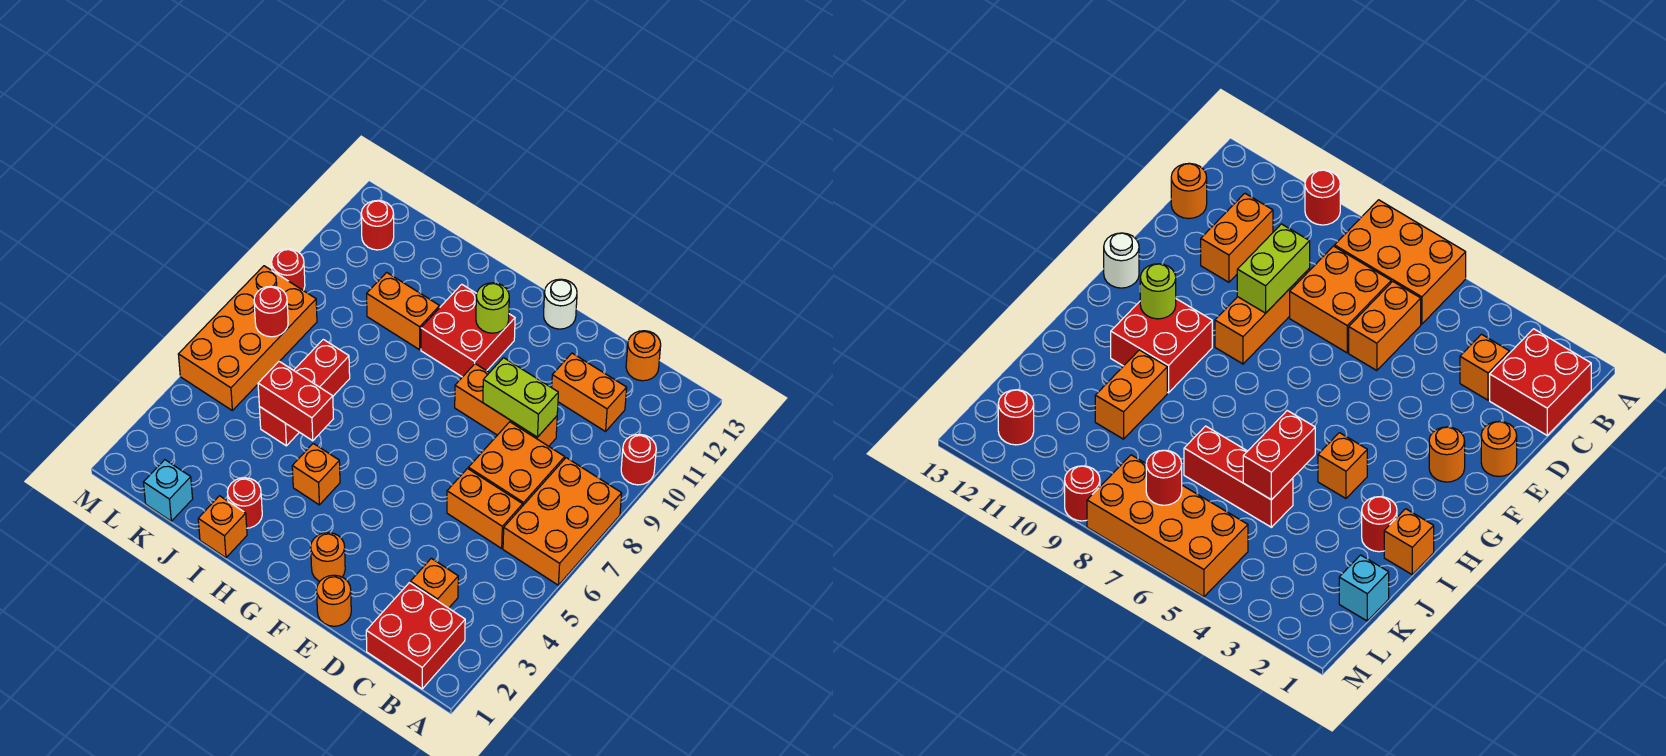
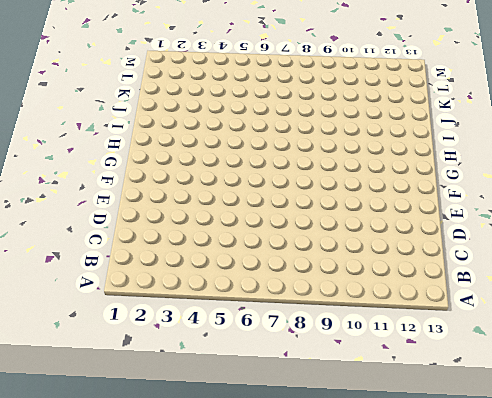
none -> orange 2x3 brick [503,458,622,585]
none -> red 1x1 round brick [621,434,656,485]
none -> red 2x2 brick [366,583,465,689]

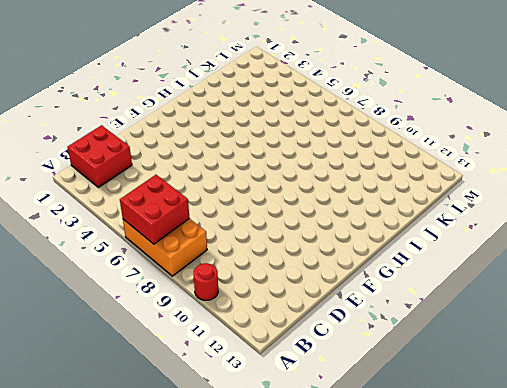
red 2x2 brick [120,175,189,244] -> red 2x2 brick moved to [421,284,515,377]
none -> orange 1x1 brick [410,558,458,608]
none -> orange 1x2 brick [447,469,523,548]
none -> orange 2x2 brick [468,422,565,505]

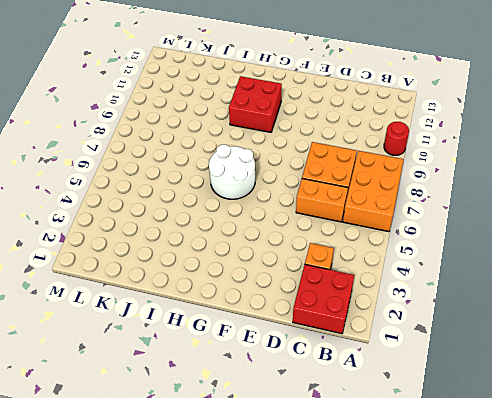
white 2x2 round brick [209,145,255,199] -> none
none -> orange 1x2 brick [552,353,627,431]
none -> orange 1x1 round brick [626,331,661,381]
none -> orange 1x3 brick [455,364,557,446]

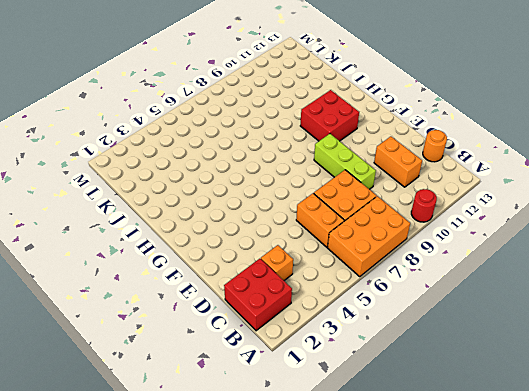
lime 1x3 brick [314,134,376,189] -> orange 1x3 brick [455,364,557,446]
none -> orange 1x1 round brick [317,575,351,626]
none -> orange 1x1 round brick [311,533,345,581]
none -> white 1x1 round brick [544,279,577,329]

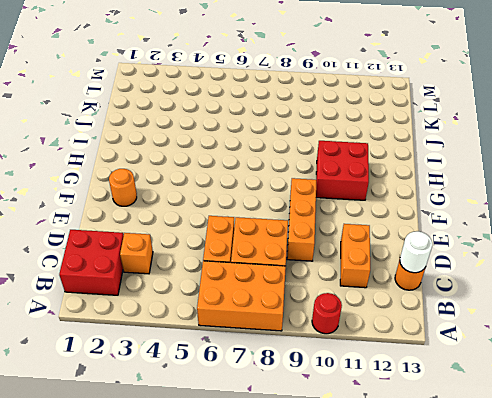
white 1x1 round brick [400,231,432,273] -> white 1x1 round brick moved to [544,279,577,329]
none -> orange 1x1 round brick [317,575,351,626]
none -> orange 1x1 brick [292,443,340,505]
none -> orange 1x1 brick [198,496,247,558]

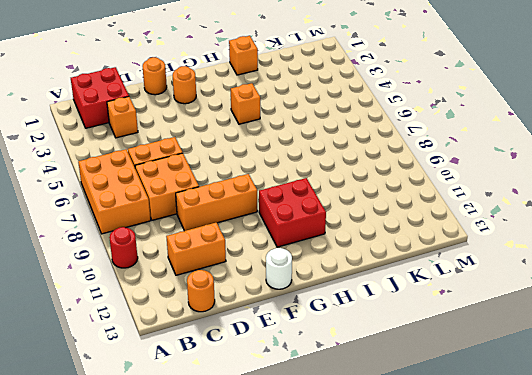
none -> red 1x1 round brick [227,478,262,528]
none -> orange 1x2 brick [367,272,440,350]
none -> red 1x3 brick [259,339,350,446]

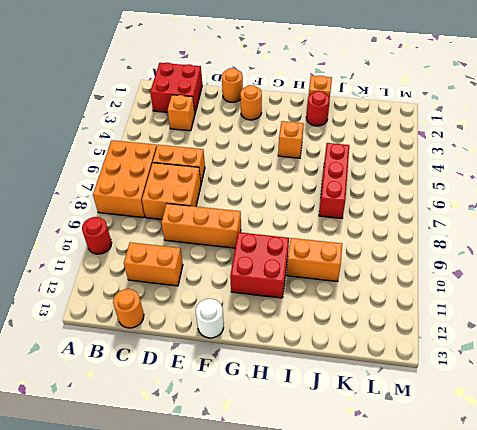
none -> cyan 1x1 brick [143,460,193,521]
none -> orange 2x4 brick [178,266,317,410]
none -> red 1x1 round brick [361,200,394,250]

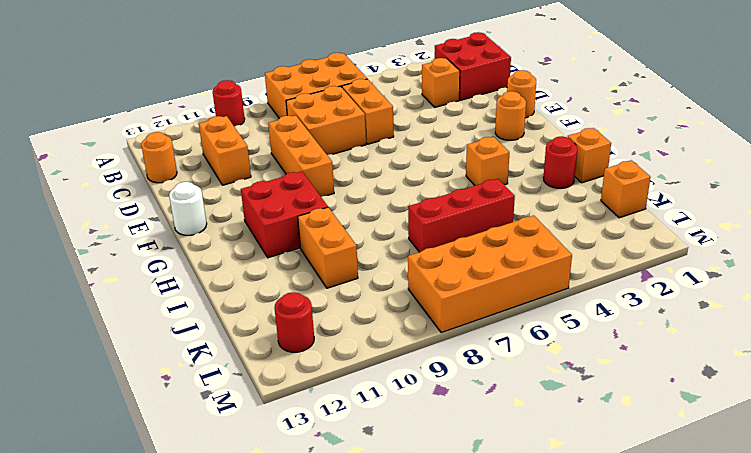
orange 1x1 brick [601,160,650,218] -> cyan 1x1 brick [143,460,193,521]
none -> red 1x1 round brick [272,249,305,290]
none -> lime 1x2 brick [483,358,558,437]
none -> lime 1x1 round brick [476,283,509,333]

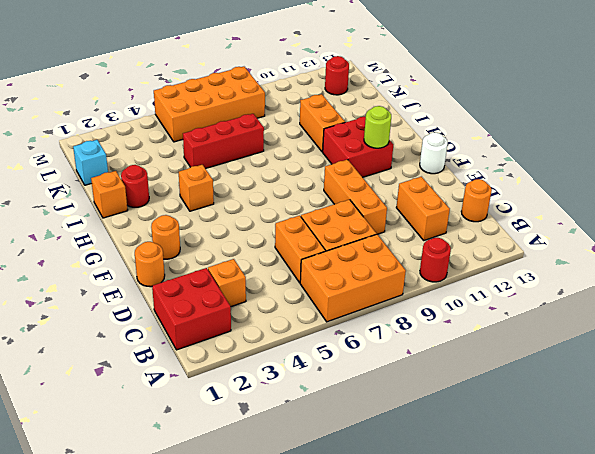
none -> red 1x1 round brick [272,249,305,290]
none -> lime 1x2 brick [483,358,558,437]
none -> red 1x2 brick [258,361,333,441]

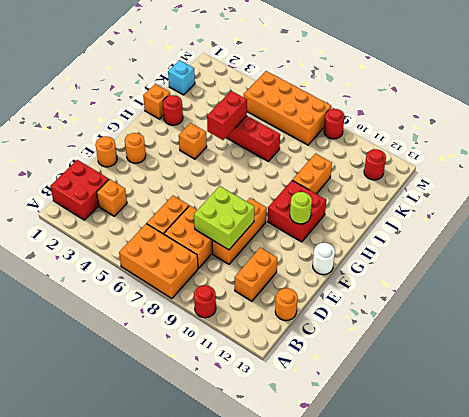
lime 2x2 brick [194,186,254,250] -> lime 1x2 brick [483,358,558,437]
none -> red 1x1 round brick [254,286,288,337]

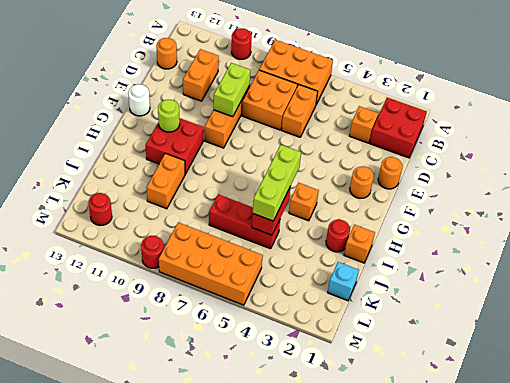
lime 1x3 brick [253,145,301,221] -> none
none -> red 1x1 round brick [254,286,288,337]

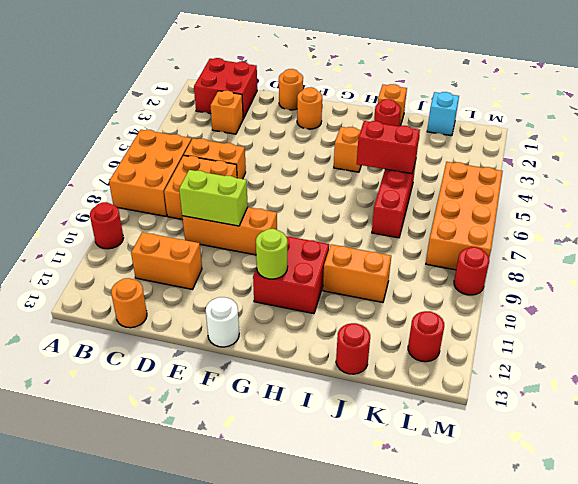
red 1x1 round brick [336,323,370,374] -> red 1x1 round brick moved to [254,286,288,337]

